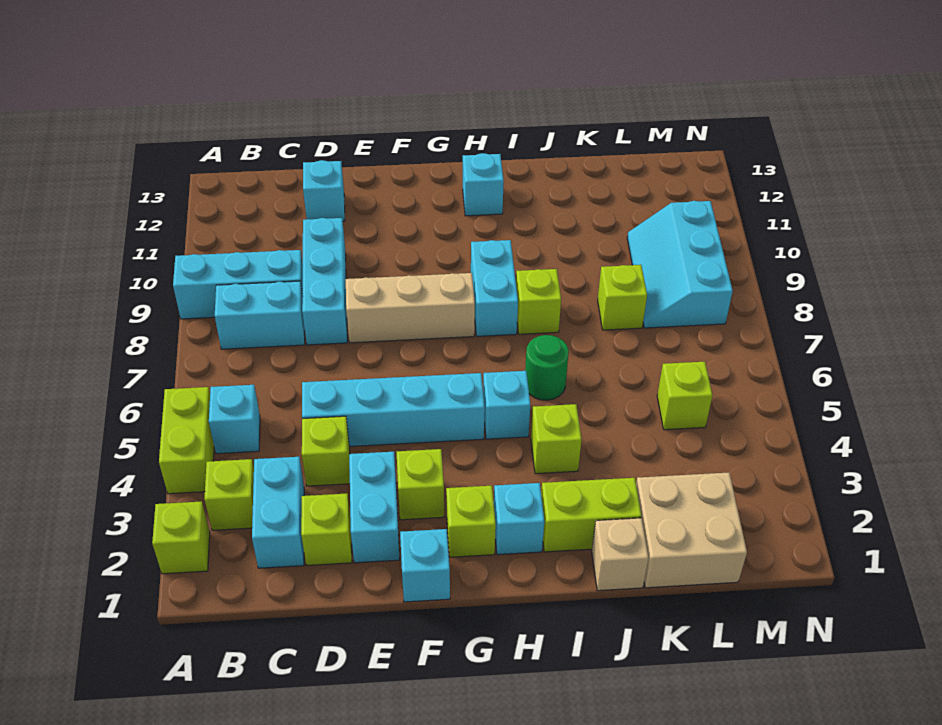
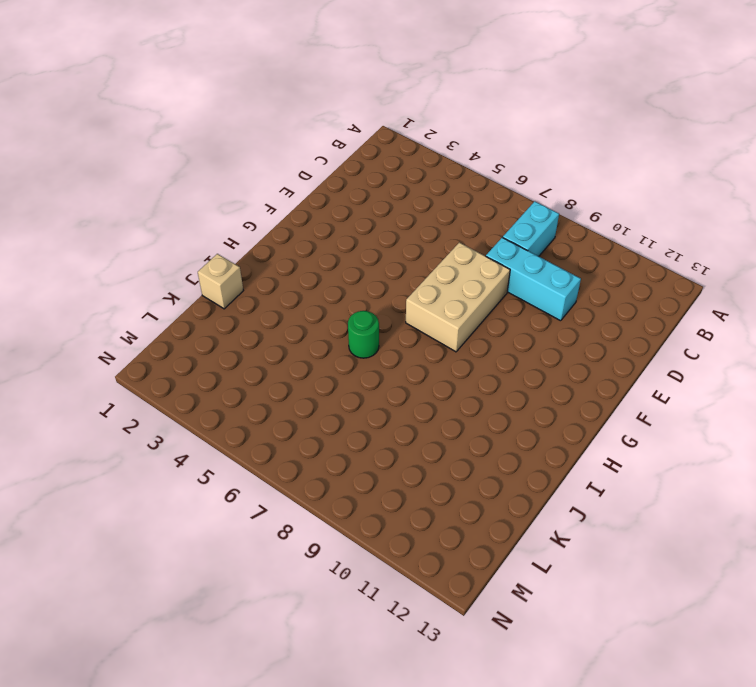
tan 2x3 brick [406,242,510,352] -> tan 1x3 brick [346,273,475,343]
none -> lime 1x1 brick [152,501,210,574]
none -> lime 1x2 brick [159,387,214,494]
none -> cyan 1x3 brick [173,250,303,319]
none -> lime 1x1 brick [204,459,254,530]

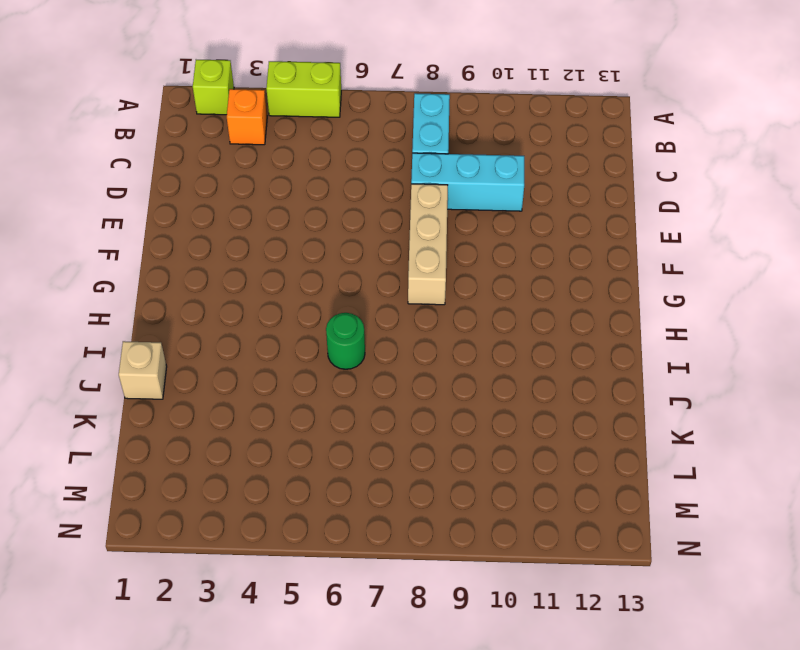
orange 1x1 brick [227,89,267,145] -> lime 1x1 brick [204,459,254,530]
none -> cyan 1x3 brick [173,250,303,319]
none -> cyan 1x1 brick [209,385,260,454]
none -> cyan 1x2 brick [252,457,304,568]
none -> lime 1x1 brick [301,493,352,565]

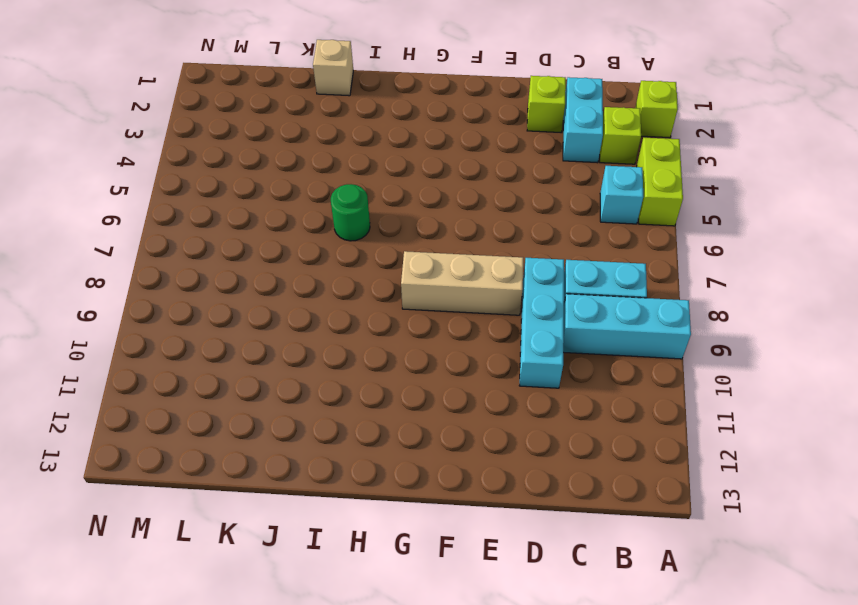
none -> lime 1x1 brick [302,416,350,486]
none -> cyan 1x4 brick [302,373,485,447]
none -> cyan 1x1 brick [303,160,345,221]
none -> cyan 1x2 brick [349,452,400,563]

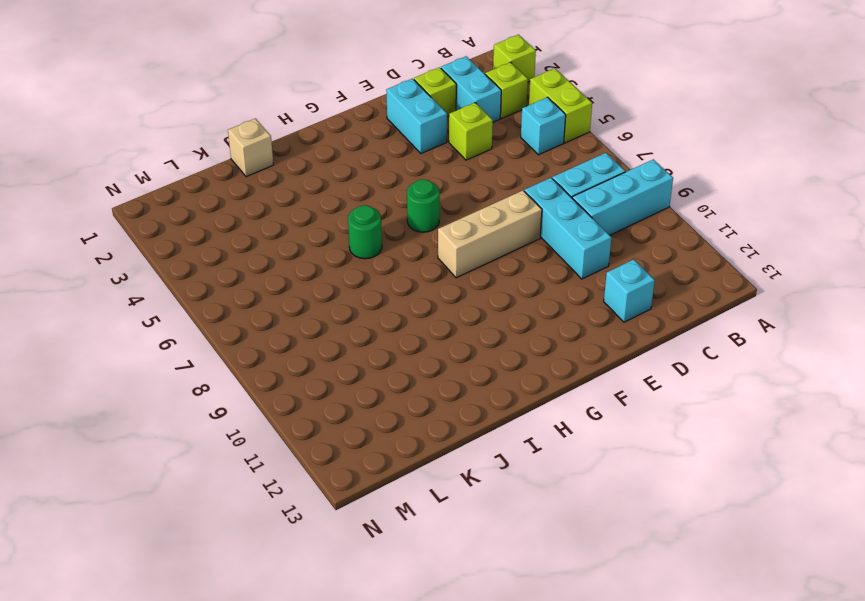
green 1x1 round brick [407,179,440,232] -> none
none -> cyan 1x4 brick [302,373,485,447]
none -> cyan 1x1 brick [400,529,450,602]
none -> lime 1x1 brick [397,449,444,520]
none -> lime 1x1 brick [446,486,496,557]

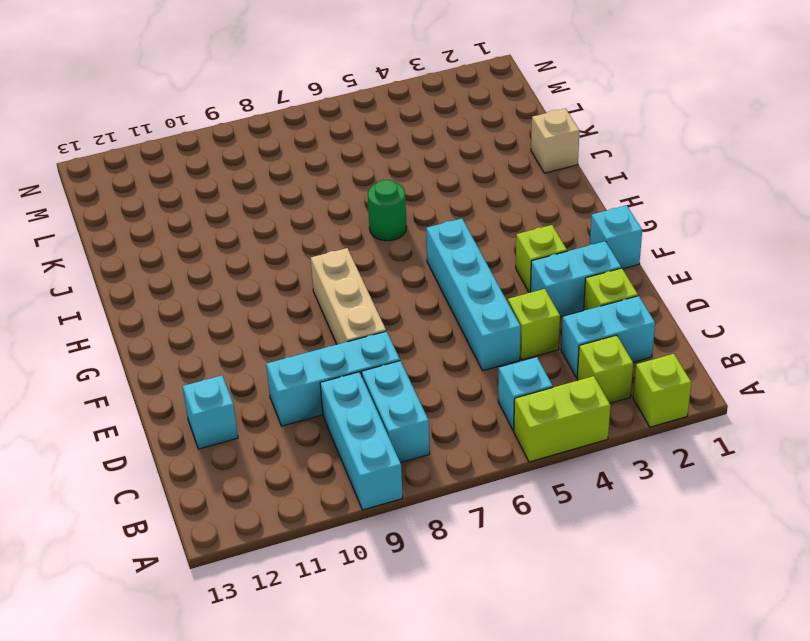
none -> lime 1x1 brick [446,486,496,557]
none -> cyan 1x1 brick [494,483,544,555]
none -> cyan 1x1 brick [483,371,530,439]
none -> cyan 1x2 brick [471,240,518,336]

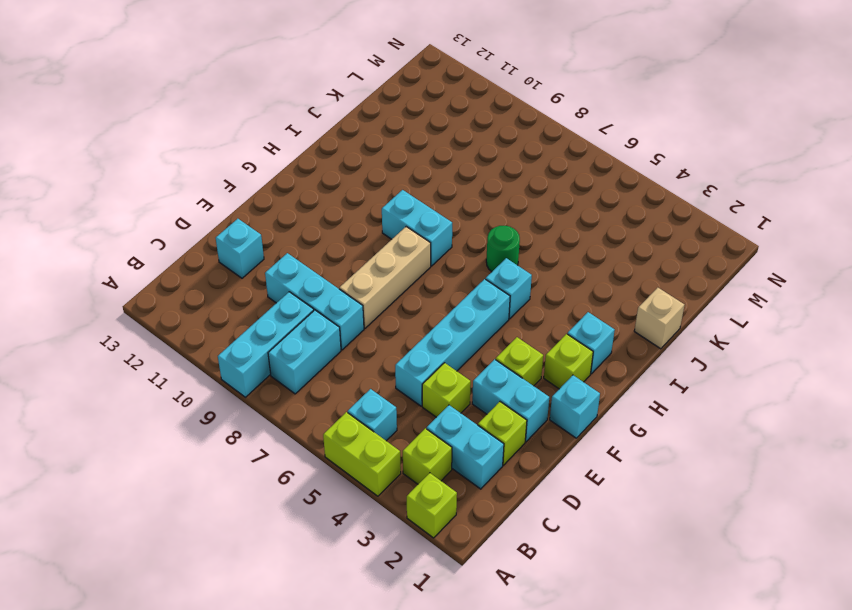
none -> cyan 1x1 brick [463,153,504,216]
none -> lime 1x2 brick [541,478,641,552]
none -> lime 1x1 brick [531,404,582,474]
none -> lime 1x1 brick [516,269,561,334]

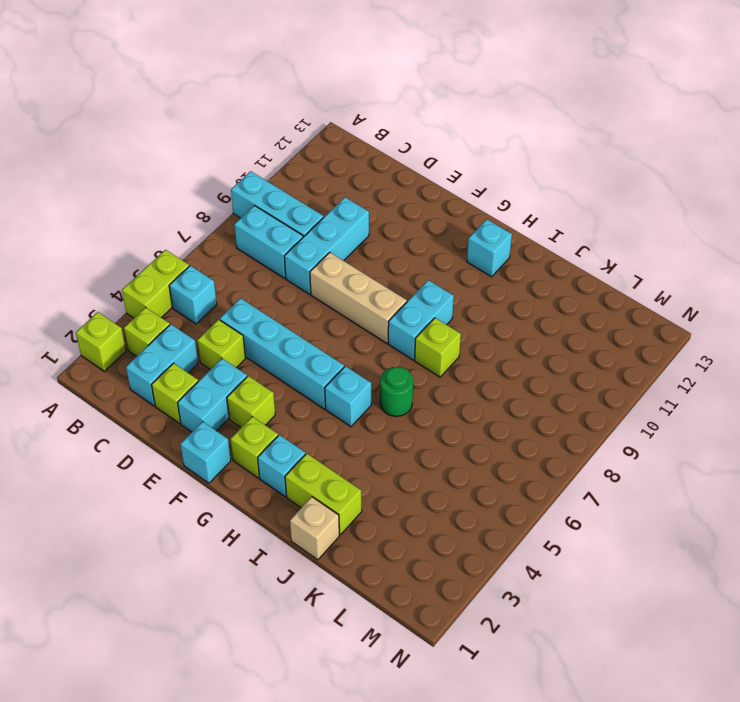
none -> cyan 1x1 brick [303,160,345,221]
none -> lime 1x1 brick [531,404,582,474]
none -> tan 2x2 brick [636,472,747,588]
none -> lime 1x1 brick [598,265,647,330]

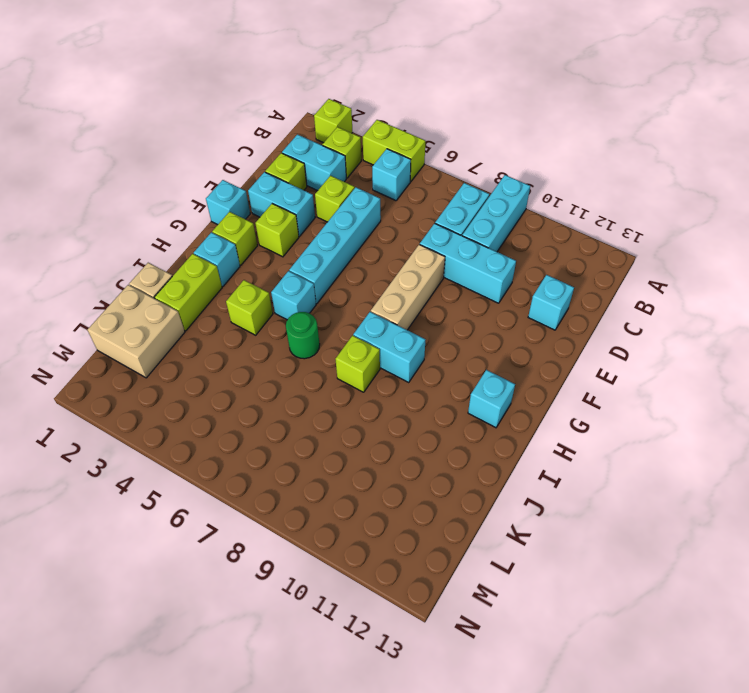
none -> lime 1x1 brick [598,265,647,330]
none -> lime 1x1 brick [657,362,712,430]
none -> cyan 2x3 slope [627,201,733,328]

